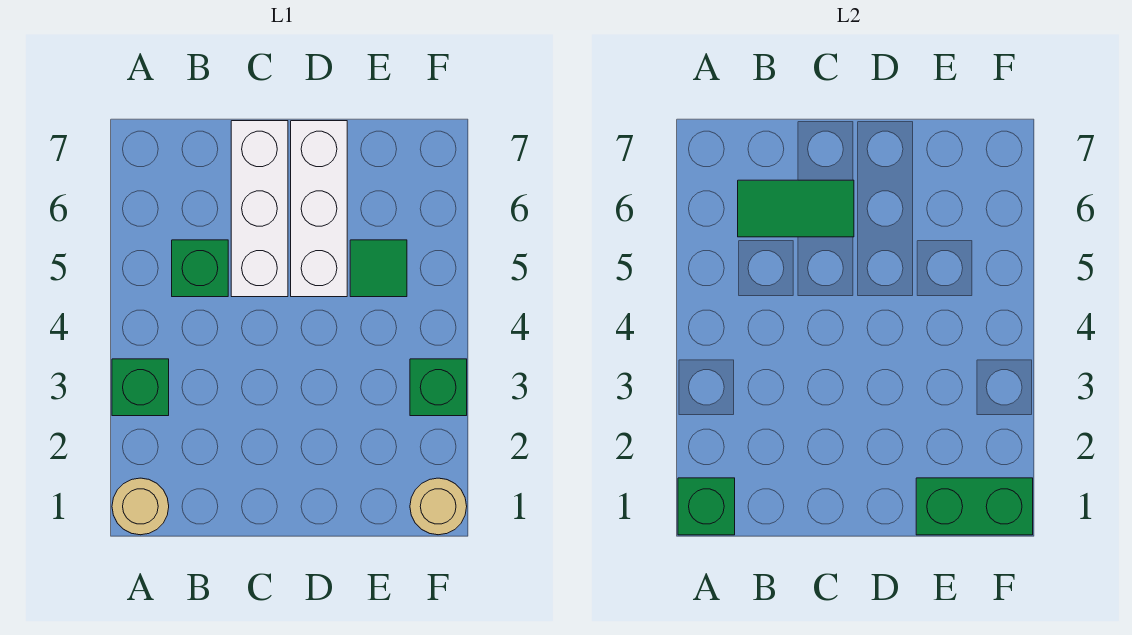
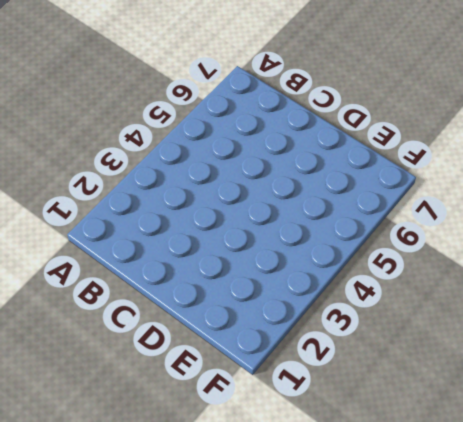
none -> tan 1x1 round brick [112,478,169,535]
none -> green 1x1 brick [112,359,169,416]

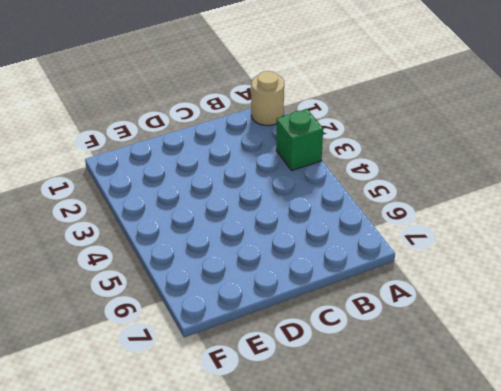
none -> green 1x1 brick [172,240,228,297]
none -> white 1x3 brick [231,121,288,297]

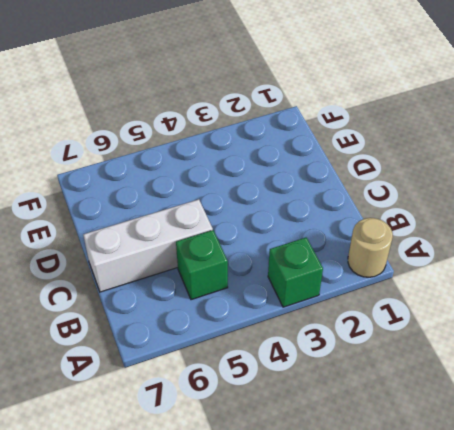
none -> white 1x3 brick [291,121,347,297]
none -> green 1x1 tile [350,240,407,297]

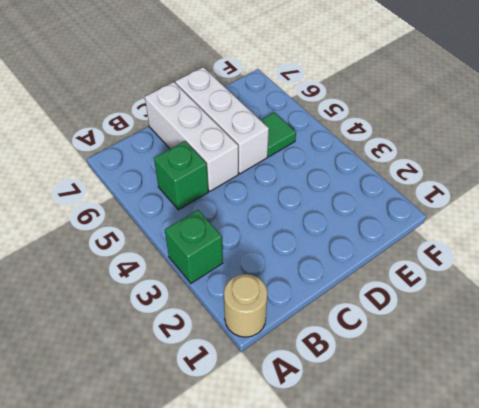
none -> tan 1x1 round brick [410,478,467,535]
none -> green 1x1 brick [410,359,467,416]

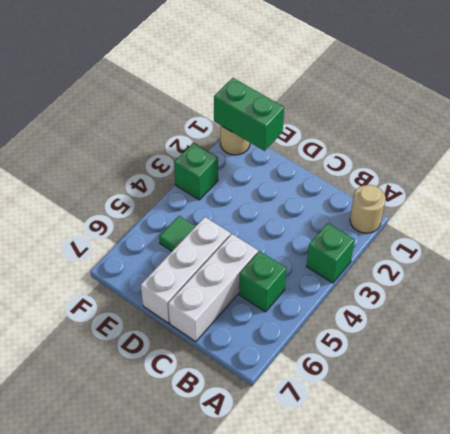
none -> green 1x1 brick [678,478,735,535]
none -> green 1x2 tile [738,180,854,237]

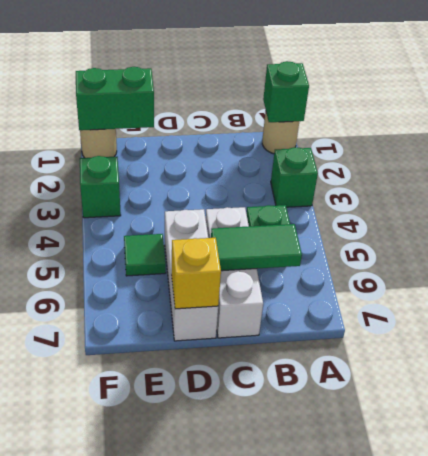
yellow 1x1 brick [171,238,221,309] -> none

